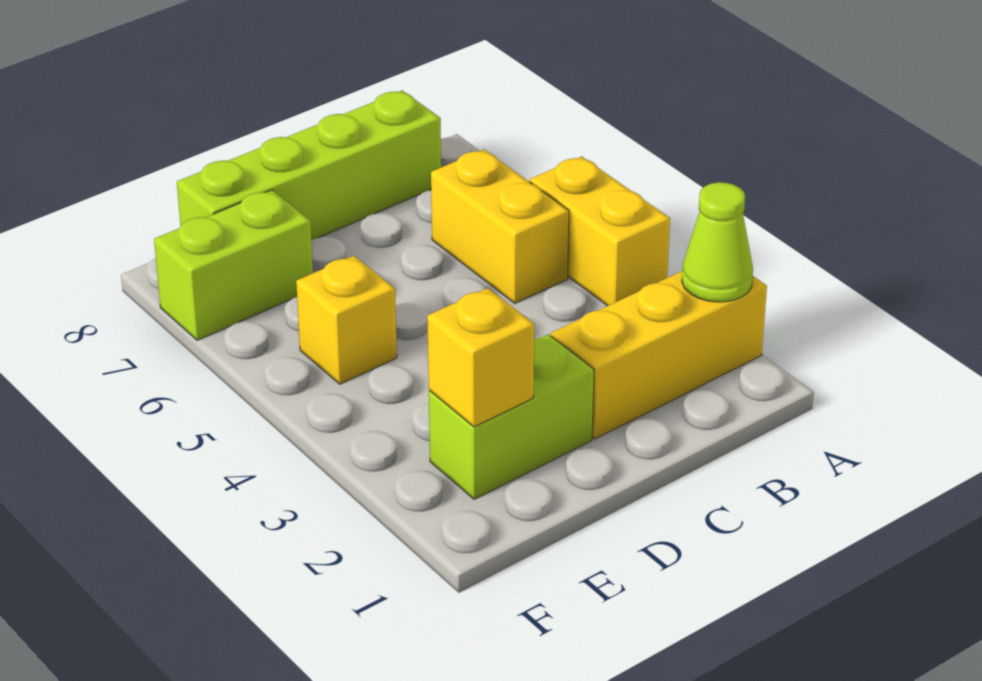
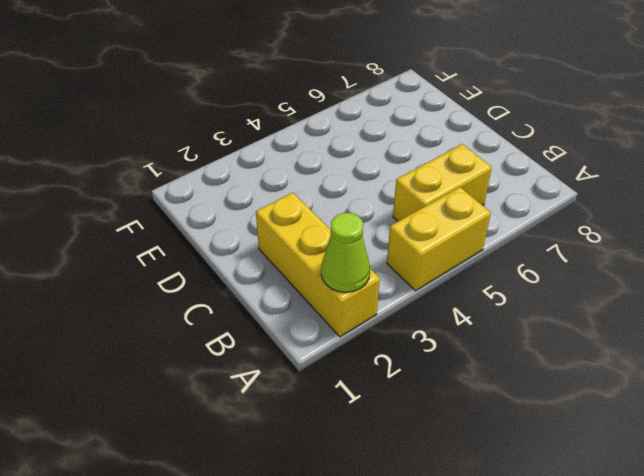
none -> lime 1x4 brick [177,91,441,240]
none -> lime 1x2 brick [429,334,594,499]

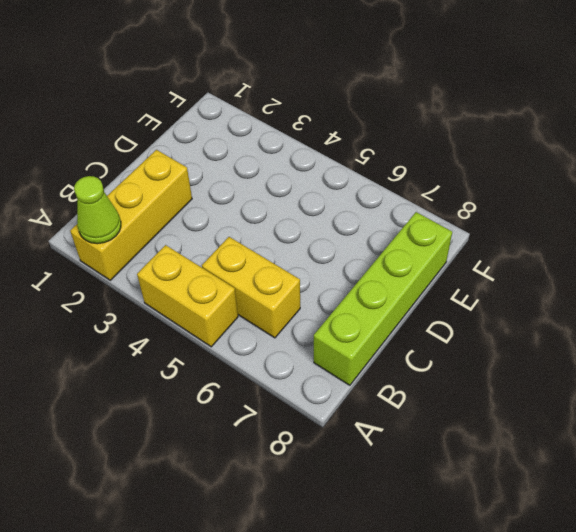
none -> lime 1x2 brick [429,334,594,499]
none -> yellow 1x1 brick [296,256,397,384]

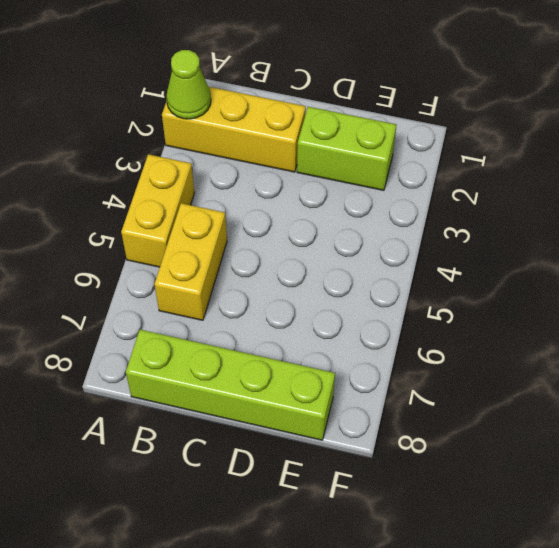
none -> yellow 1x1 brick [296,256,397,384]
none -> lime 1x2 brick [154,190,313,340]

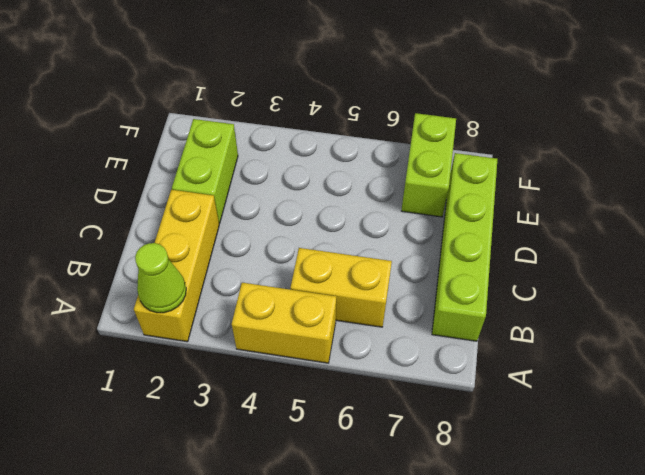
none -> yellow 1x1 brick [296,256,397,384]
none -> yellow 1x1 brick [427,288,534,427]

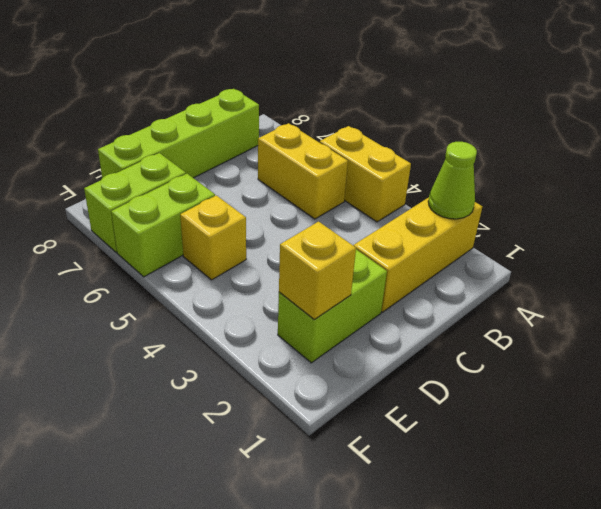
lime 1x2 brick [111,174,215,277] -> none

